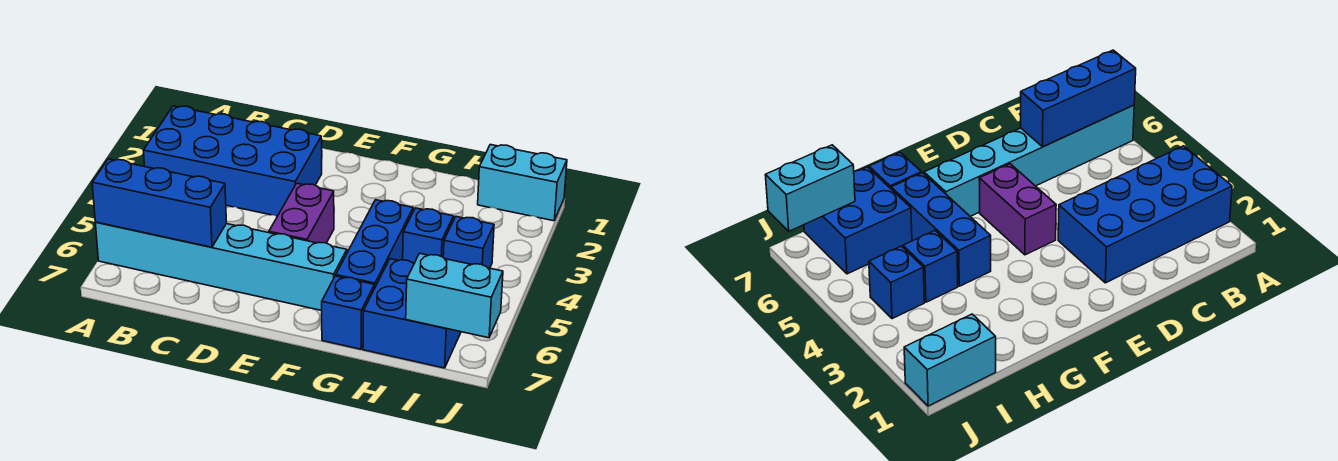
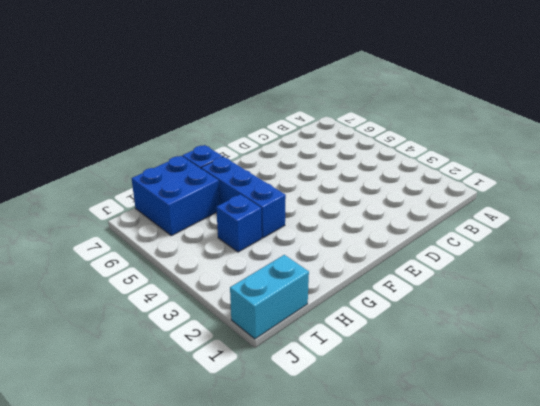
none -> blue 2x4 brick [144,106,322,216]
none -> cyan 1x6 brick [96,222,347,311]

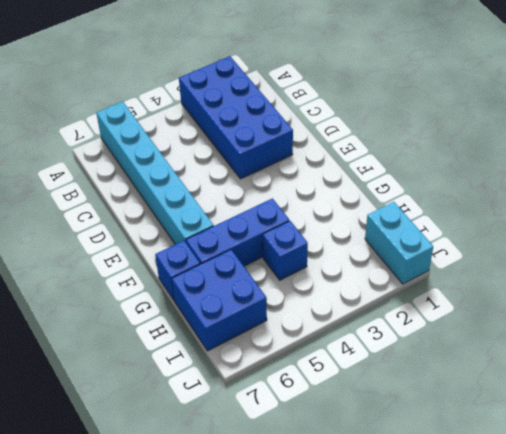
none -> purple 1x2 brick [269,183,334,243]
none -> blue 1x1 brick [443,217,494,268]

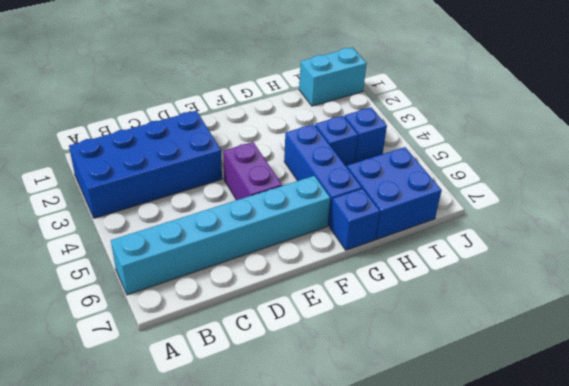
none -> blue 1x3 brick [92,159,226,247]
none -> cyan 1x2 brick [406,253,503,338]

